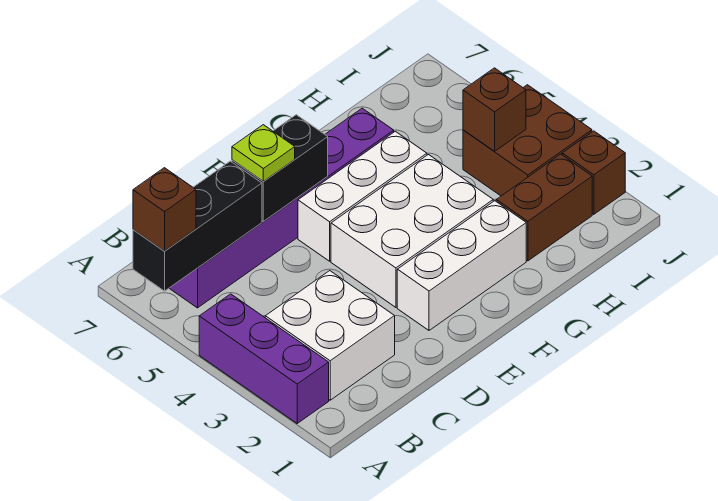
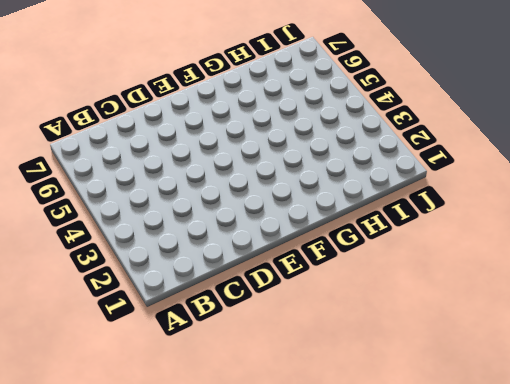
none -> purple 1x3 brick [199,294,329,423]
none -> white 2x2 brick [265,271,395,400]
none -> purple 1x6 brick [169,108,394,308]

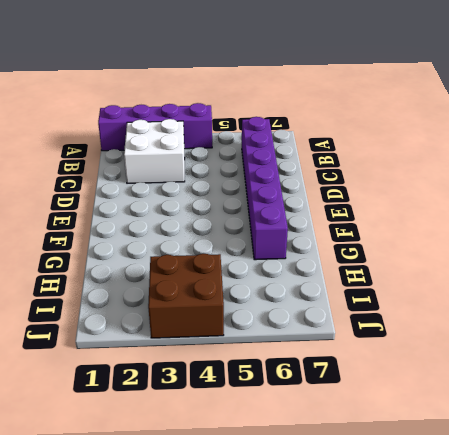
purple 1x4 brick [98,103,212,151] -> purple 1x3 brick [199,294,329,423]
none -> white 1x3 brick [397,201,526,330]
none -> white 2x3 brick [331,155,493,307]
none -> white 1x3 brick [298,131,427,261]

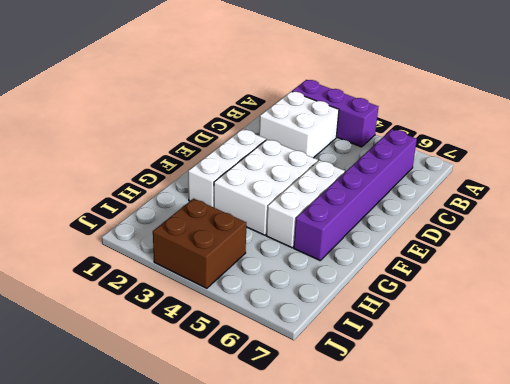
none -> brown 1x2 brick [496,154,592,261]
none -> brown 1x1 brick [562,131,625,214]
none -> black 1x3 brick [133,161,262,291]

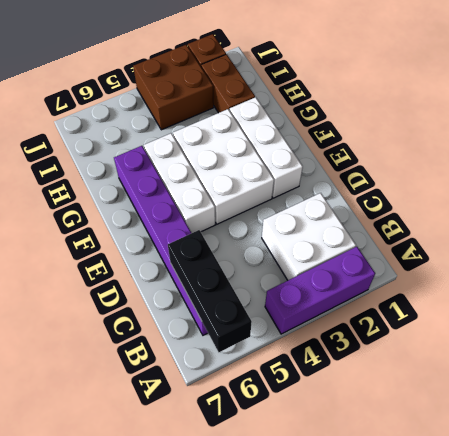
none -> black 1x2 brick [232,115,328,221]
none -> brown 1x1 brick [463,68,526,151]
none -> brown 1x1 brick [133,168,196,251]

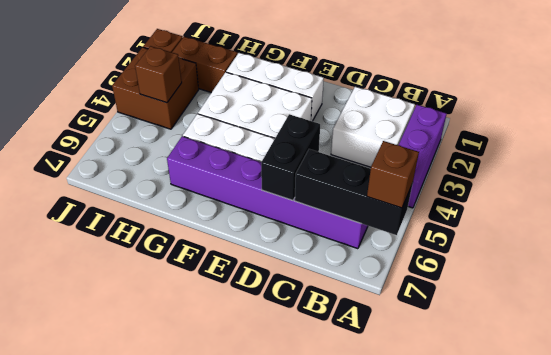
black 1x2 brick [261,114,320,200] -> black 1x2 brick turned to [232,115,328,221]
none -> lime 1x1 plate [232,125,295,182]

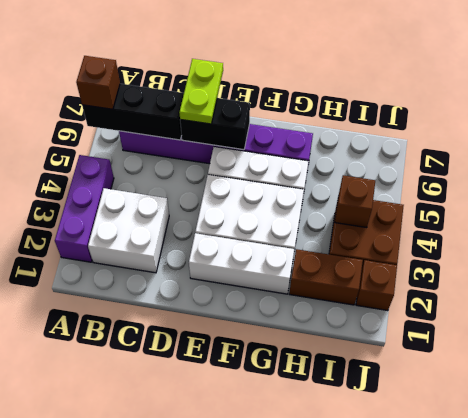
lime 1x2 plate [179,59,223,124] -> lime 1x1 plate [232,125,295,182]

